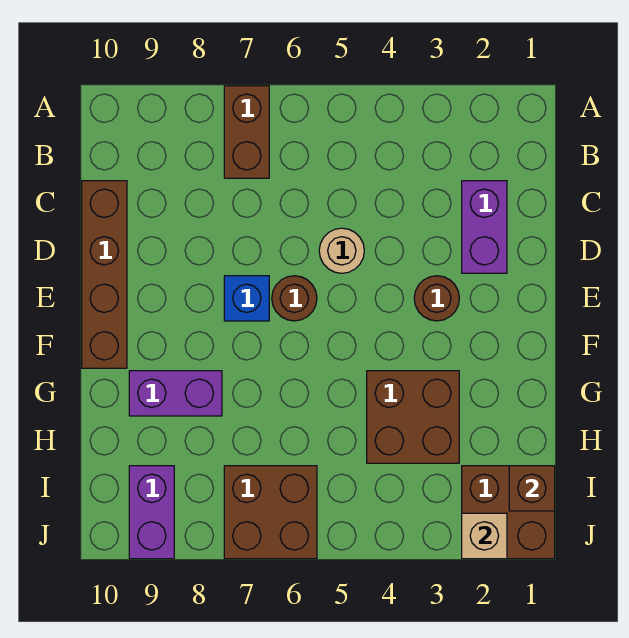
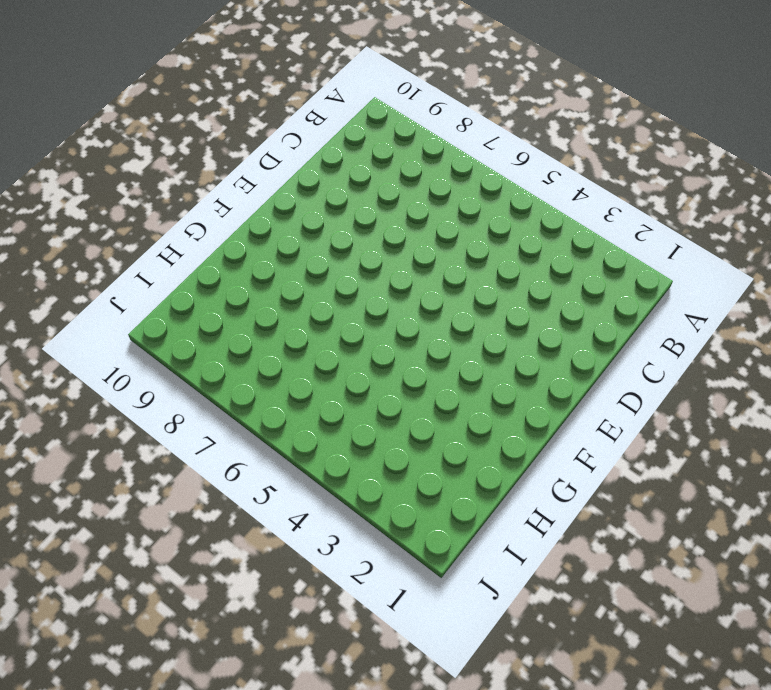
none -> brown 1x2 brick [224,86,269,178]
none -> purple 1x2 brick [462,181,507,273]
none -> brown 1x4 brick [82,181,127,368]

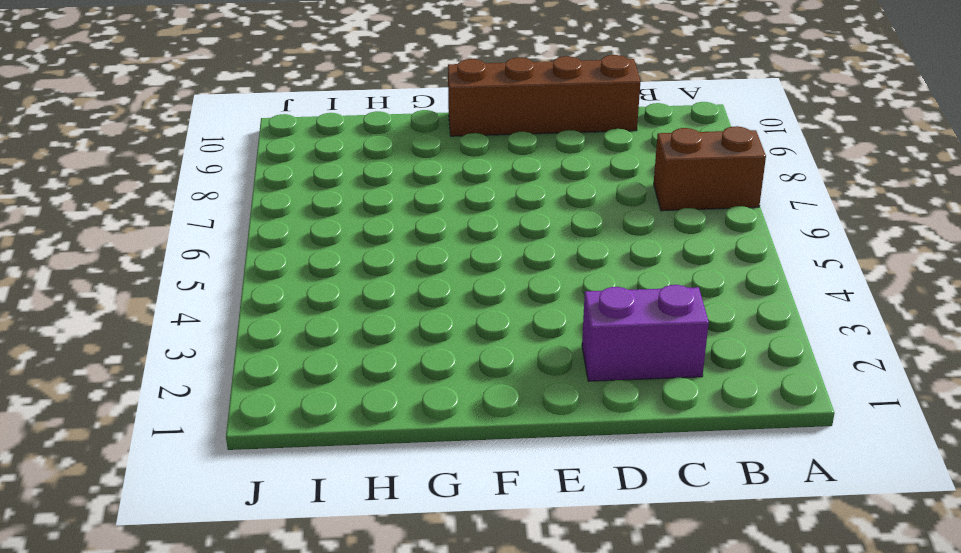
none -> tan 1x1 round brick [319,228,364,273]
none -> brown 1x1 round brick [414,276,459,321]
none -> brown 1x1 round brick [272,276,317,321]

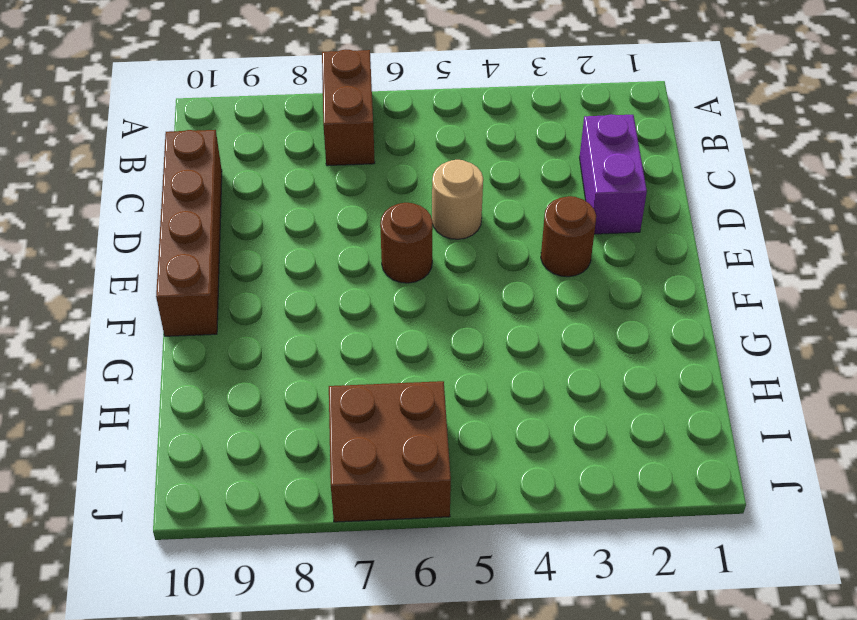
none -> blue 1x1 brick [224,276,269,321]
none -> brown 2x2 brick [367,371,459,463]
none -> purple 1x2 brick [129,371,222,416]

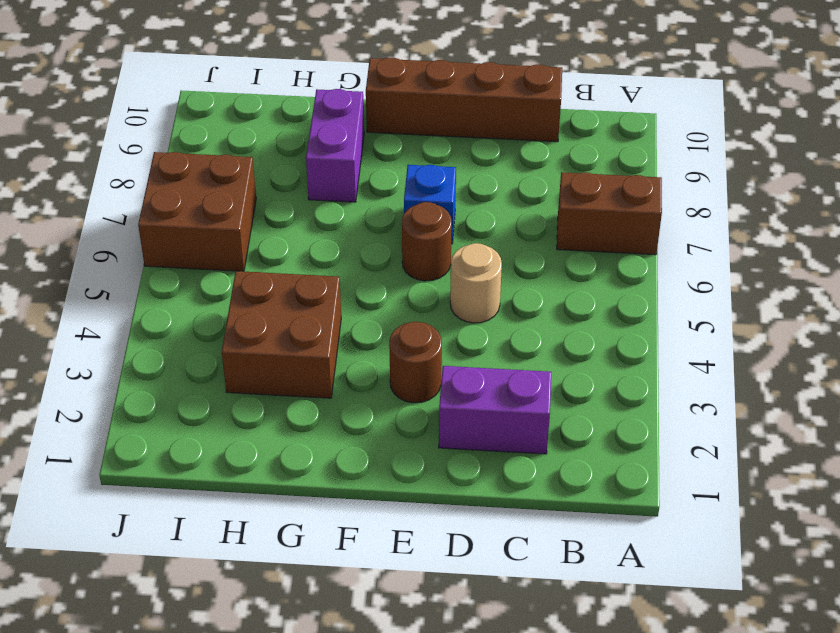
none -> brown 2x2 brick [462,466,555,559]
none -> purple 1x2 brick [129,466,174,559]
none -> brown 1x1 brick [509,466,555,511]

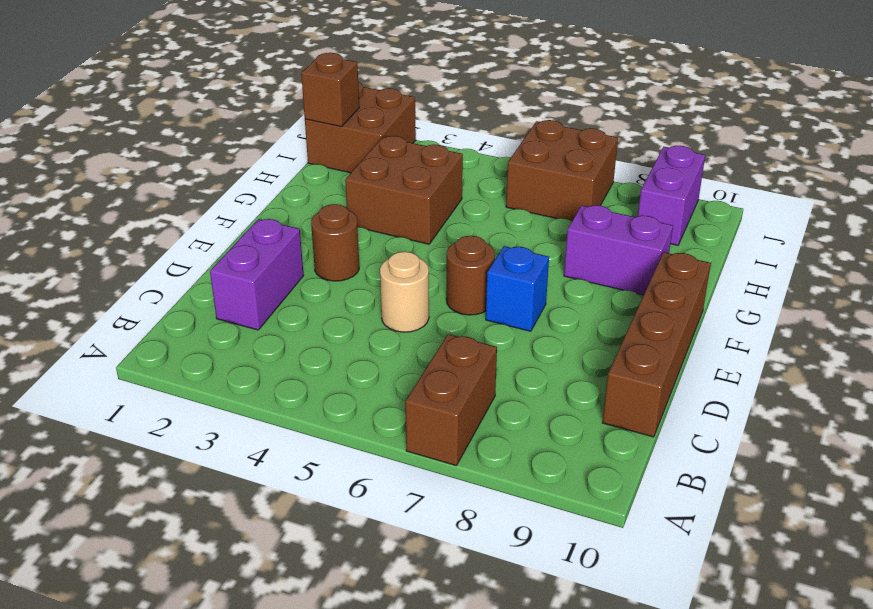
none -> tan 1x1 brick [462,513,507,559]

